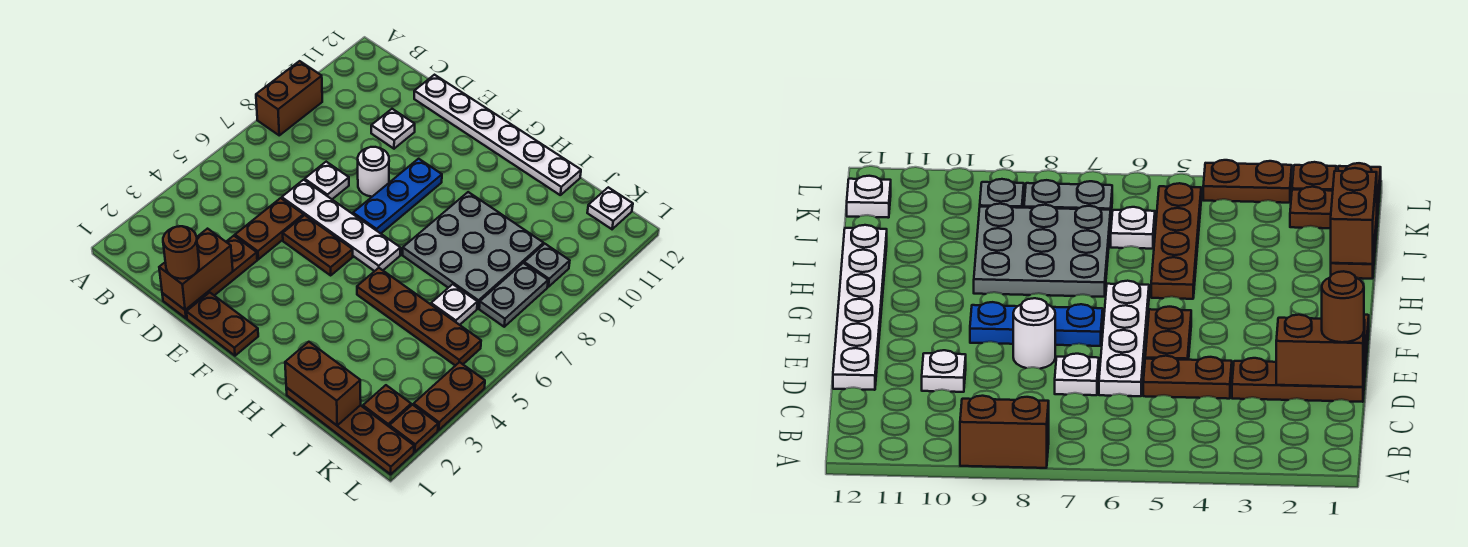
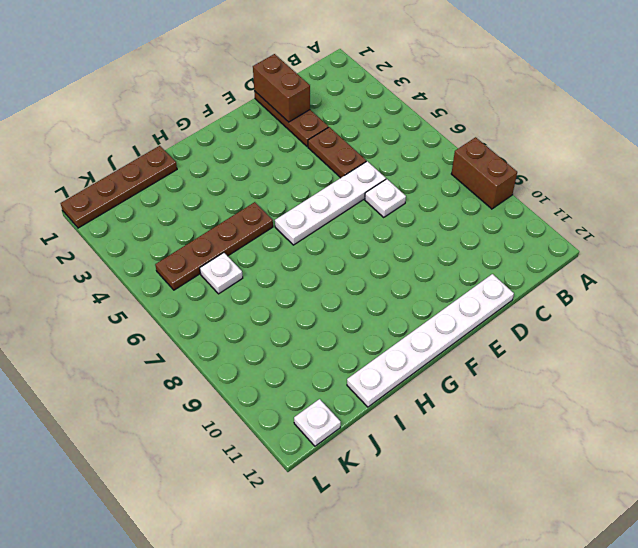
none -> white 1x1 plate [371,109,415,149]
none -> brown 1x2 plate [186,292,258,356]
none -> brown 1x2 plate [283,215,353,275]

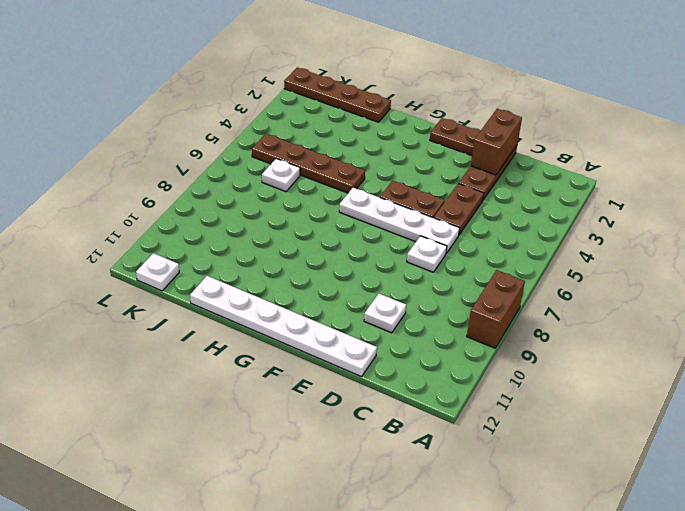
none -> white 1x1 round brick [358,147,389,197]
none -> blue 1x3 plate [353,159,442,233]
none -> grey 3x3 plate [403,192,544,308]

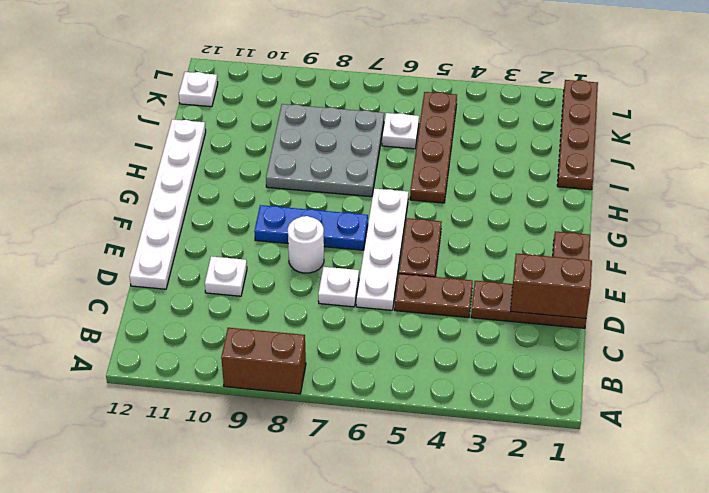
none -> brown 1x1 plate [363,385,411,427]
none -> grey 1x2 plate [479,263,548,327]
none -> grey 1x1 plate [524,244,570,287]

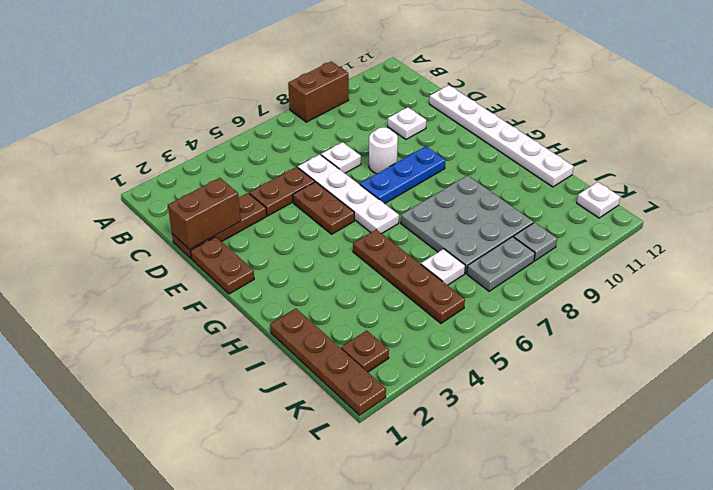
none -> brown 1x1 plate [390,405,438,452]
none -> brown 1x2 plate [414,362,485,430]
none -> brown 1x2 brick [285,342,361,425]

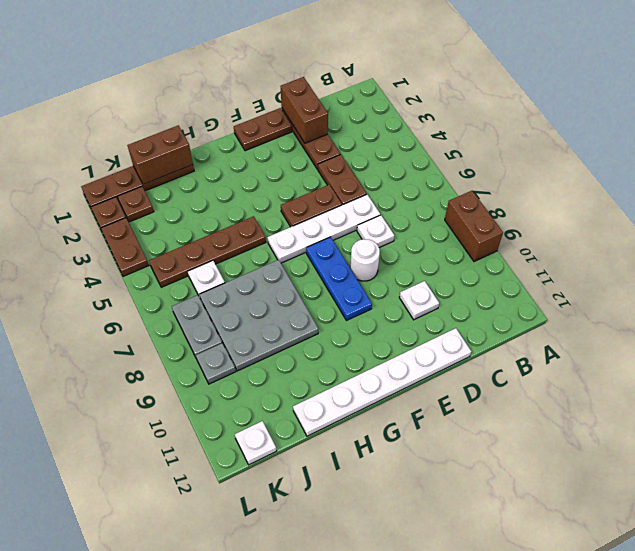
none -> brown 1x1 round brick [163,226,199,279]

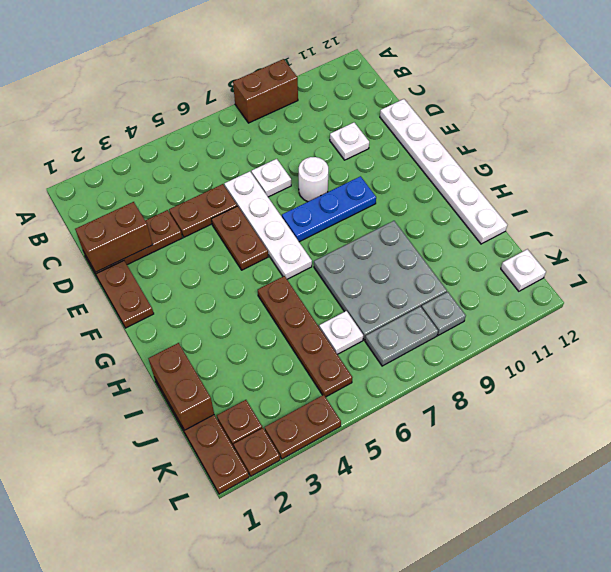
none -> brown 1x1 round brick [163,226,199,279]

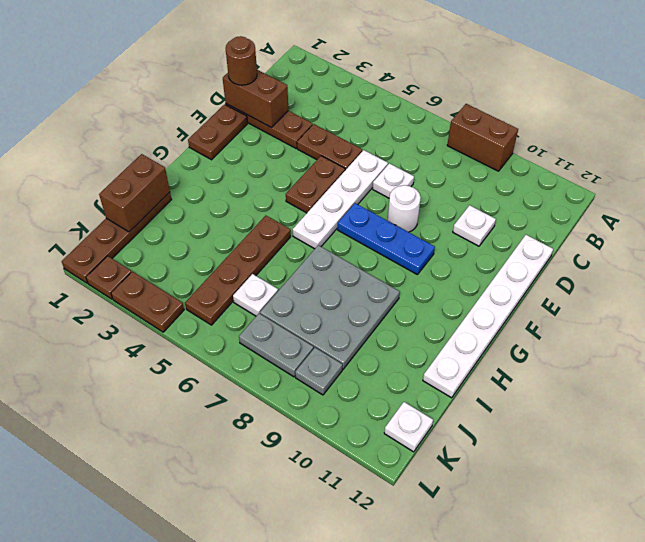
none -> brown 1x1 plate [363,385,411,427]

